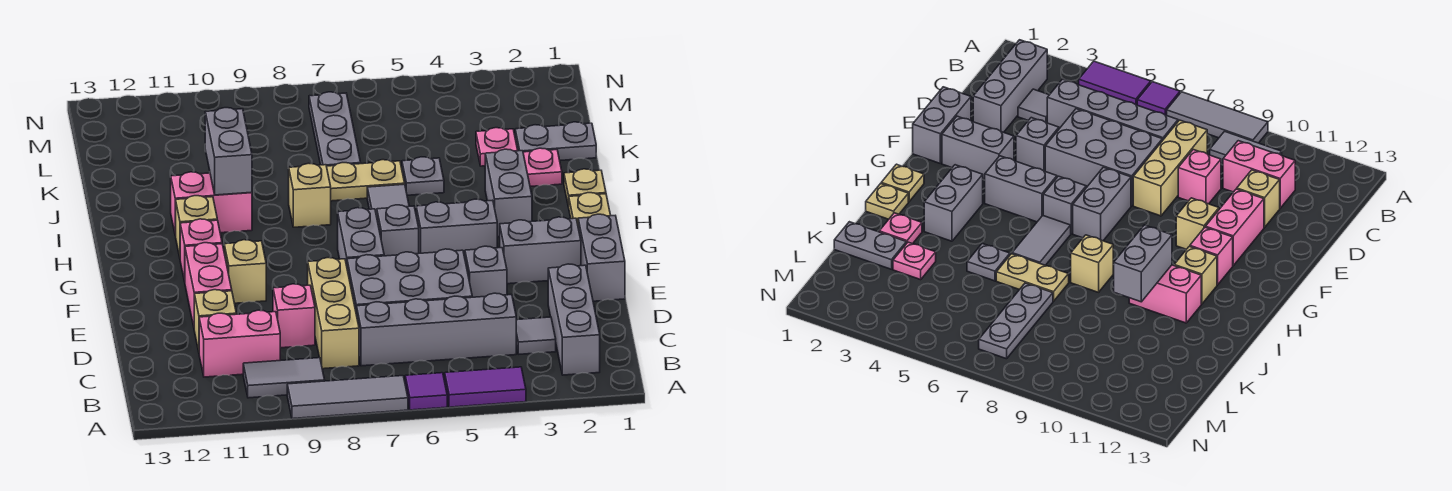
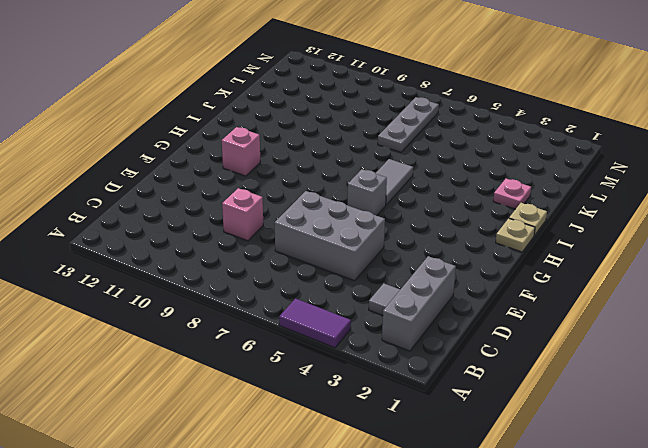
none -> purple 1x1 tile [405,373,447,410]
none -> grey 1x3 tile [287,376,408,419]
none -> grey 1x2 tile [243,358,325,398]
none -> grey 1x4 brick [357,293,516,366]

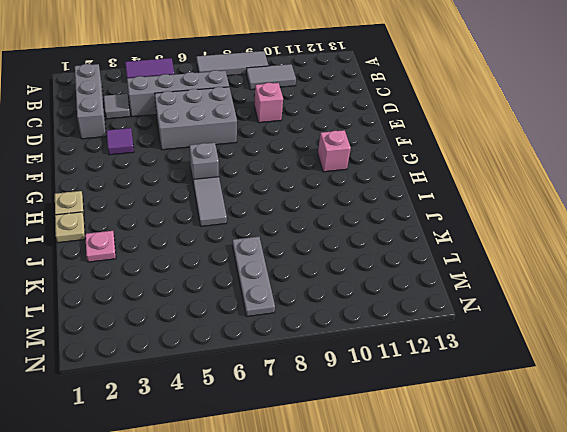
purple 1x1 tile [107,128,134,155] -> purple 1x1 tile moved to [405,373,447,410]
none -> tan 1x3 brick [308,258,359,369]
none -> pink 1x2 brick [199,310,280,377]
none -> tan 1x1 brick [194,290,236,351]
none -> grey 1x2 brick [578,214,625,301]

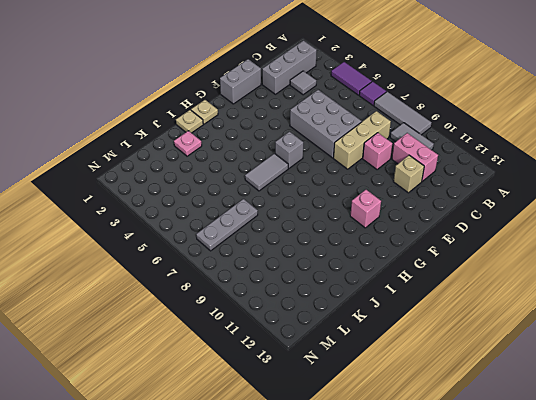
none -> grey 1x4 brick [357,293,516,366]
none -> grey 1x1 brick [465,246,507,297]
none -> pink 1x2 brick [185,243,232,326]
none -> grey 1x2 brick [500,217,581,284]

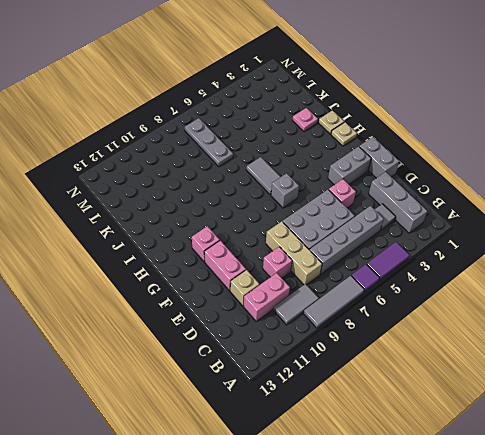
pink 1x1 brick [329,179,356,208] -> grey 1x1 brick [465,246,507,297]
none -> grey 1x2 brick [338,208,384,265]
none -> tan 1x1 brick [224,240,266,303]
none -> grey 1x2 brick [416,199,497,257]
none -> grey 1x2 brick [485,149,532,237]

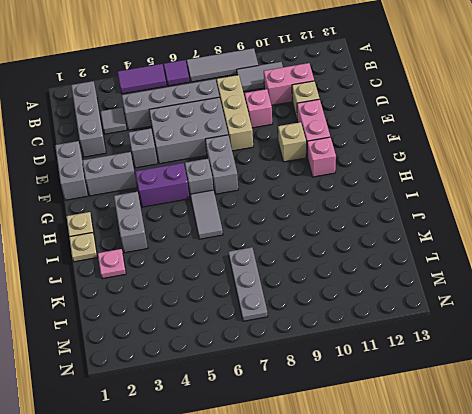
purple 1x2 brick [135,163,190,207] -> grey 1x2 brick [416,199,497,257]
none -> tan 1x1 brick [176,196,217,257]
none -> tan 1x1 brick [289,163,331,227]
none -> pink 1x2 brick [171,172,252,236]
none -> grey 1x1 plate [402,157,444,195]

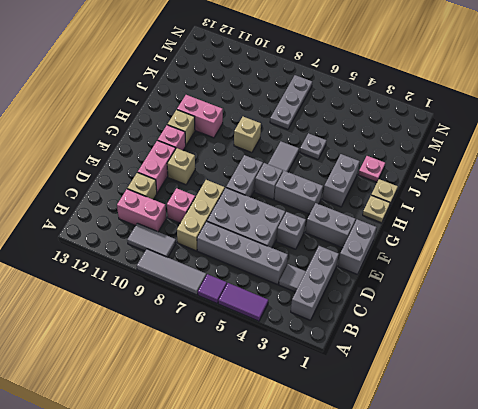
none -> tan 1x2 plate [327,160,405,201]
none -> grey 1x2 plate [515,122,596,160]
none -> pink 1x1 plate [476,128,518,166]
none -> grey 1x2 brick [205,108,252,195]

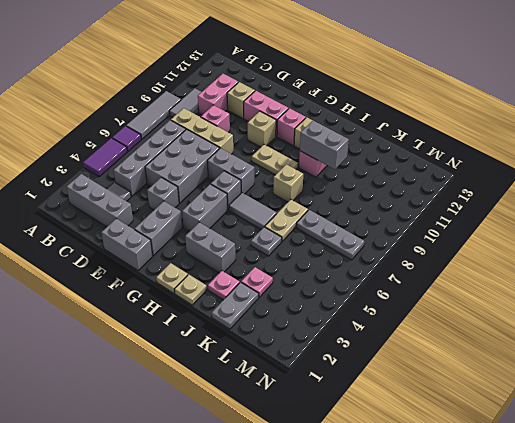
tan 1x2 plate [252,145,298,175] -> none

